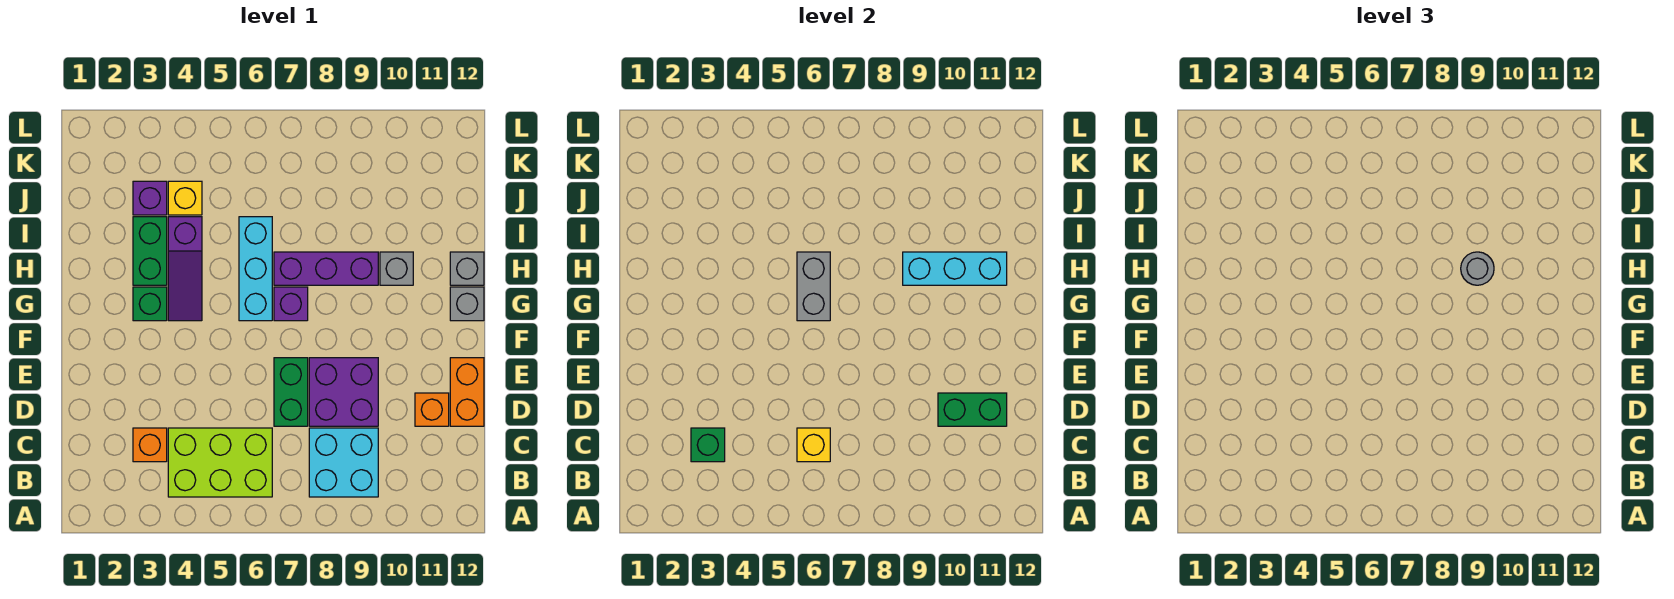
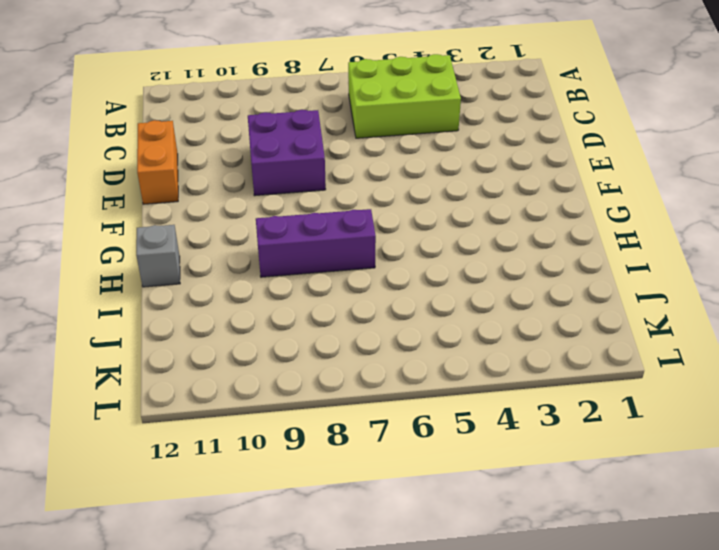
none -> cyan 2x2 brick [309,428,378,497]
none -> orange 1x1 brick [133,428,167,462]
none -> green 1x2 brick [274,358,308,426]

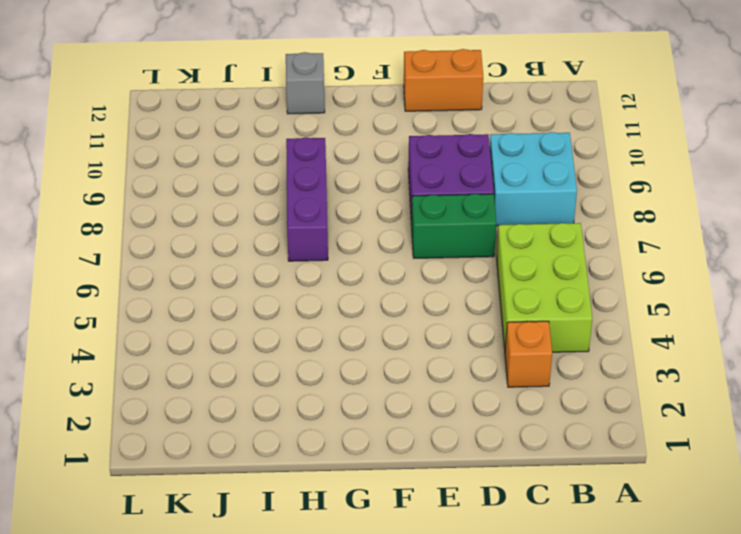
none -> orange 1x1 brick [415,393,449,426]
none -> green 1x1 brick [133,287,167,321]
none -> purple 1x3 slope [168,217,202,321]

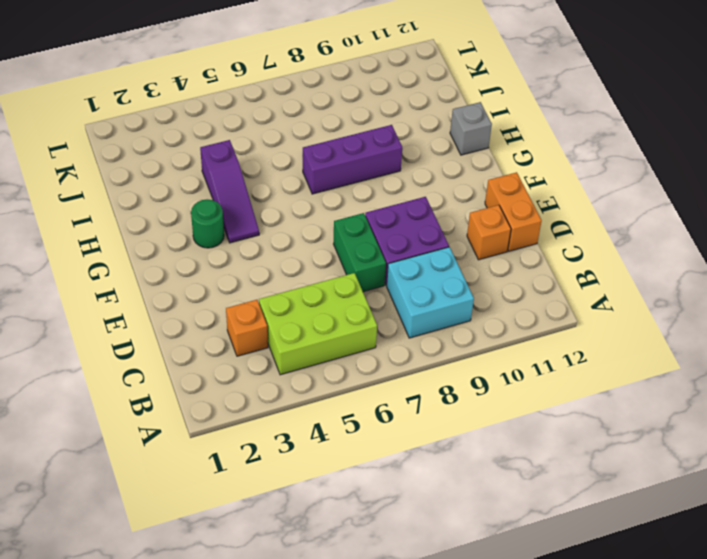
green 1x1 round brick [191,199,224,248] -> green 1x1 brick [133,287,167,321]
none -> cyan 1x3 brick [239,217,272,321]
none -> purple 1x1 brick [274,287,308,321]
none -> grey 1x1 brick [450,287,484,321]

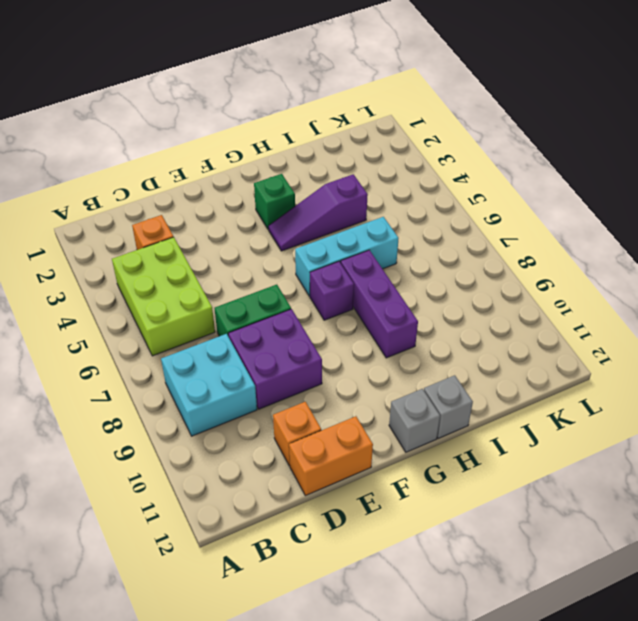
none -> green 1x2 brick [133,217,167,285]
none -> grey 1x1 brick [380,252,413,285]
none -> purple 1x1 brick [133,181,167,215]

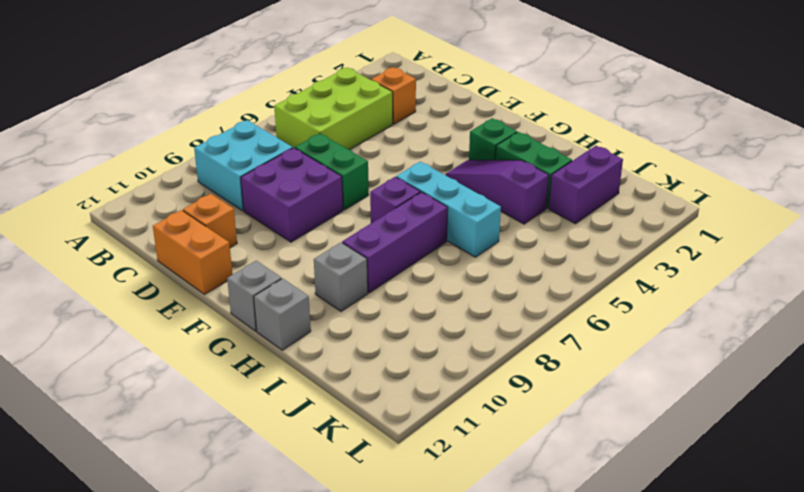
purple 1x2 brick [549,146,623,224] -> purple 1x1 brick [133,181,167,215]
none -> yellow 1x1 brick [168,181,202,215]
none -> green 1x1 brick [691,428,725,462]
none -> yellow 1x1 brick [797,428,830,462]

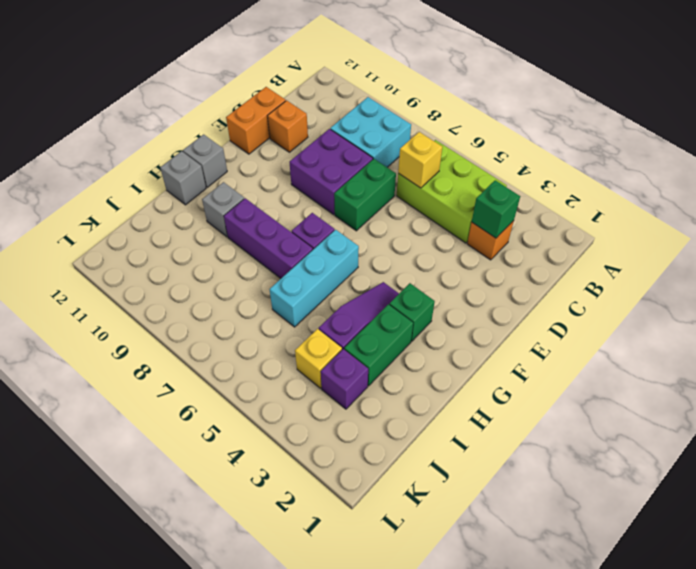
none -> green 1x2 brick [938,393,1007,426]
none -> grey 1x2 brick [797,252,830,321]
none -> cyan 1x3 brick [903,252,1007,285]

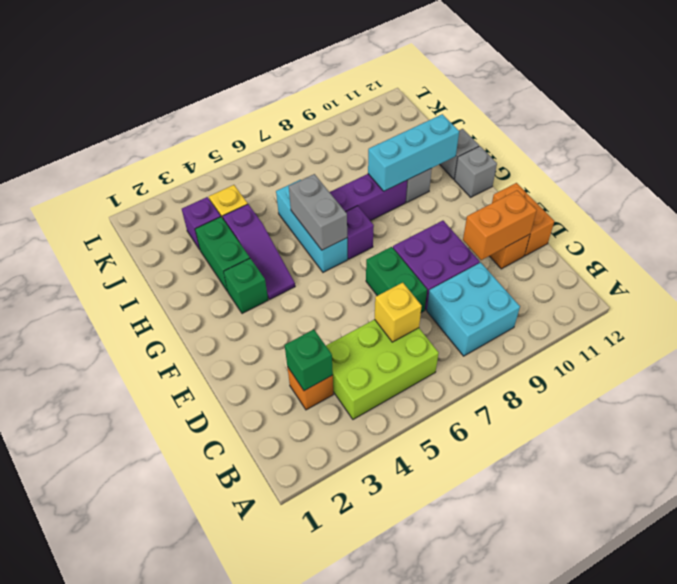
orange 1x2 brick [463,190,537,260] -> green 1x2 brick [938,393,1007,426]
none -> grey 1x1 round brick [1461,252,1494,285]

